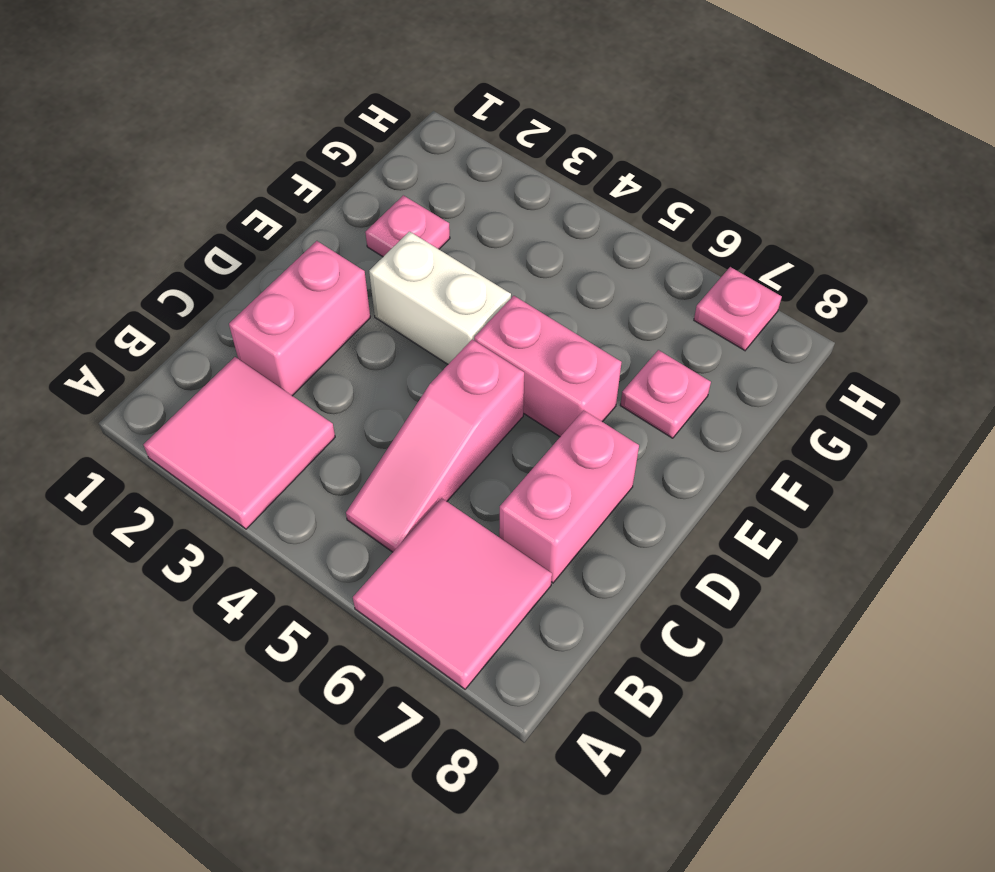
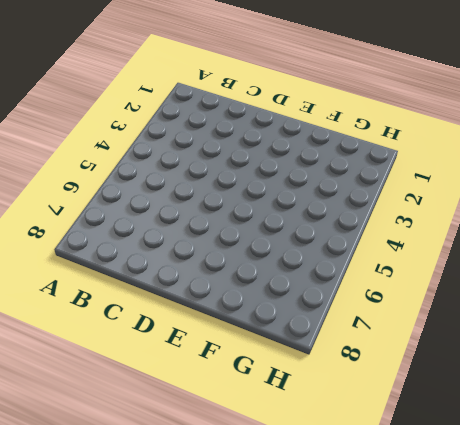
none -> pink 2x2 tile [143,357,335,529]
none -> pink 2x2 tile [353,498,552,689]

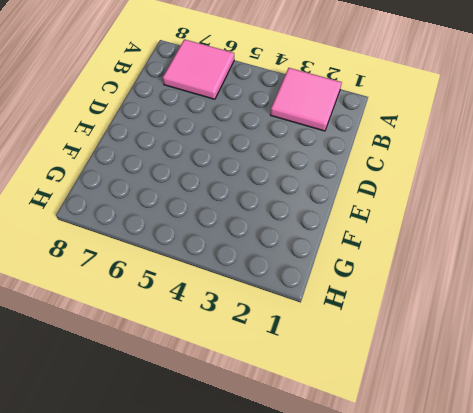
none -> pink 1x3 slope [346,340,524,552]
none -> pink 1x2 brick [229,241,370,396]

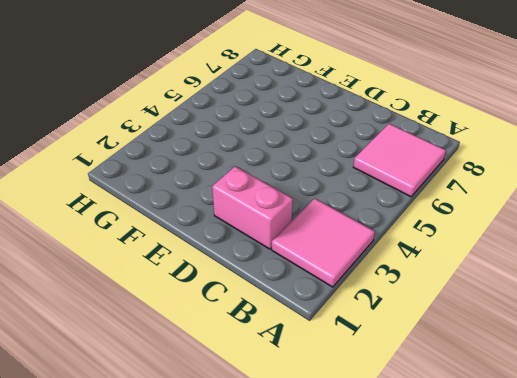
none -> pink 1x3 slope [346,340,524,552]
none -> pink 1x2 brick [499,410,639,583]

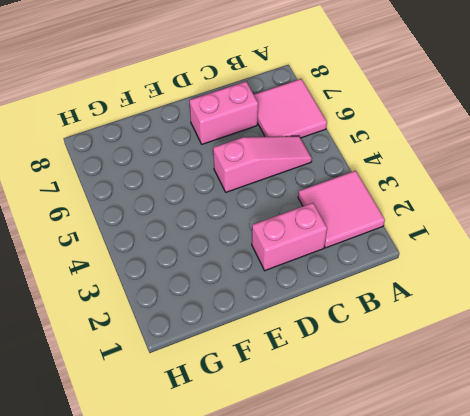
none -> white 1x2 brick [369,232,511,364]
none -> pink 1x2 brick [474,296,622,437]

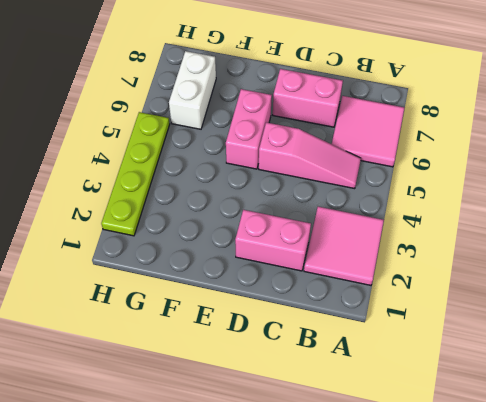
white 1x2 brick [169,51,216,129] -> white 1x2 brick moved to [369,232,511,364]
lime 1x4 plate [101,112,170,236] -> none
none -> pink 1x1 plate [365,195,450,257]
none -> pink 1x1 plate [620,350,711,438]

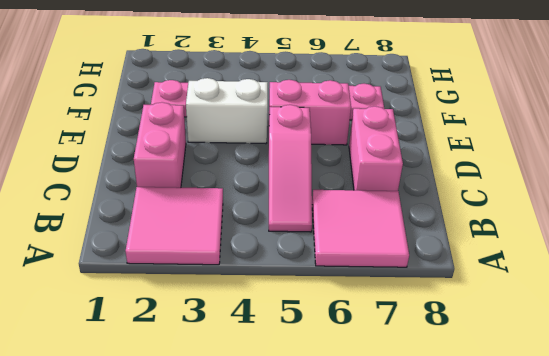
none -> pink 1x1 plate [694,267,782,350]

